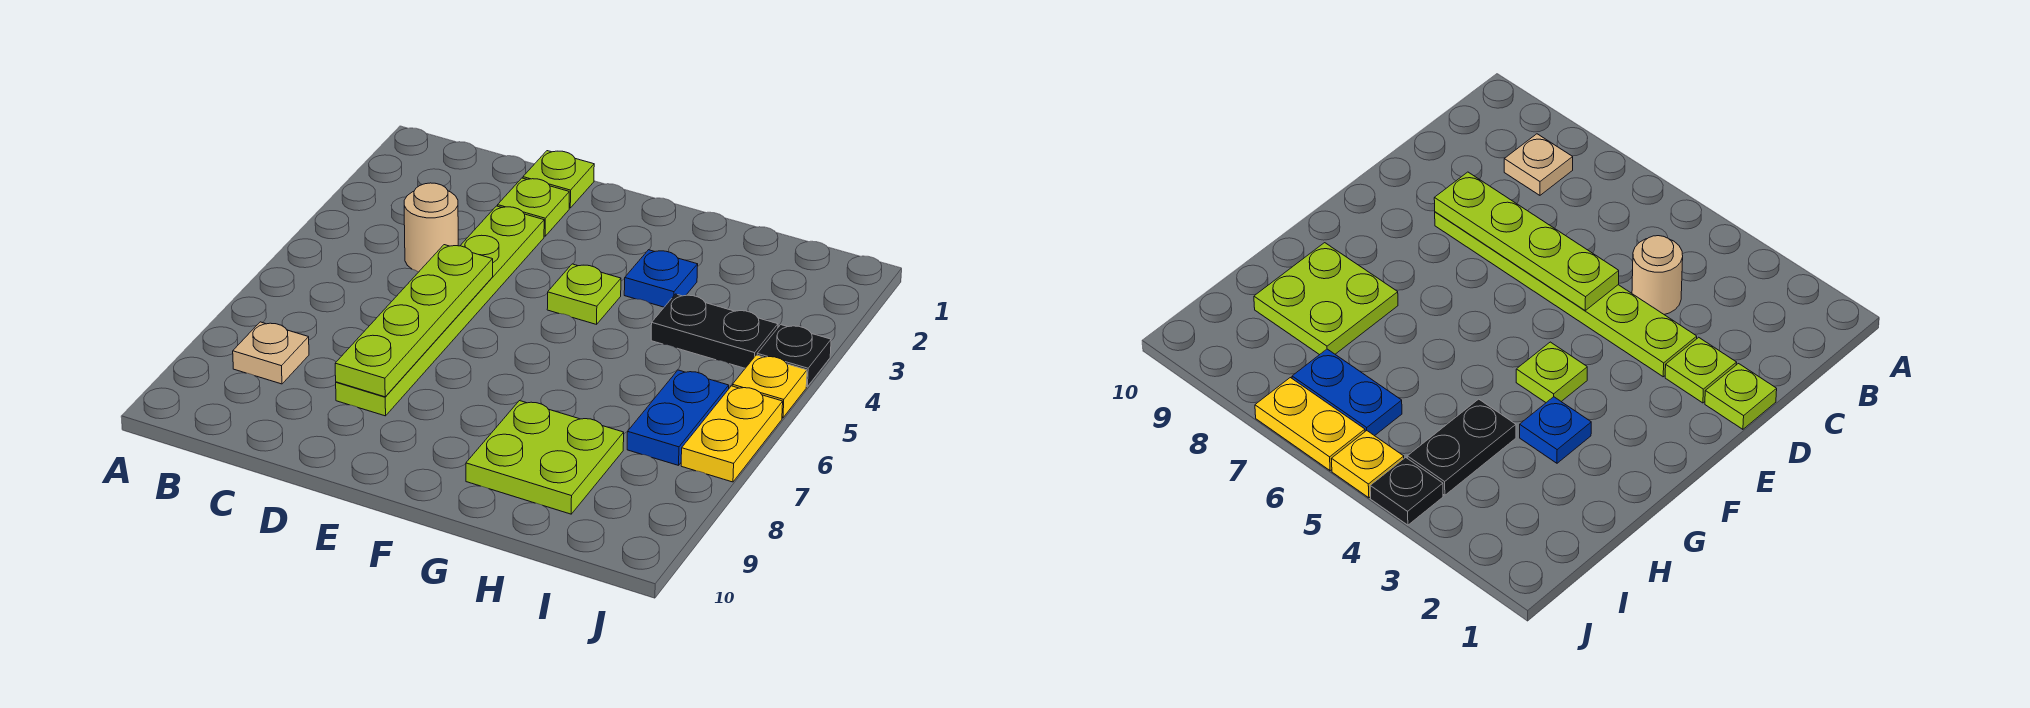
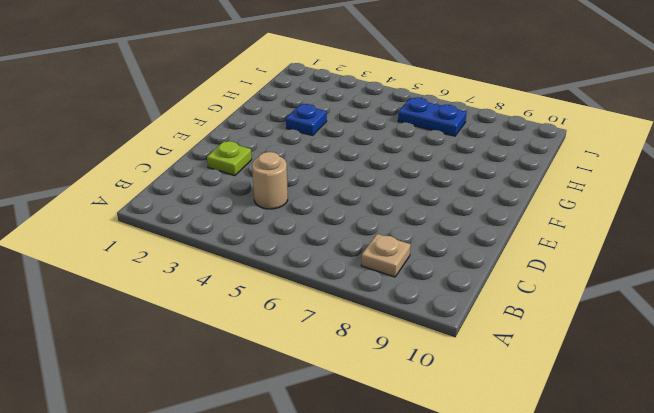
none -> lime 1x1 plate [523,151,594,208]
none -> lime 1x6 plate [336,206,544,416]
none -> lime 1x1 plate [547,264,621,324]

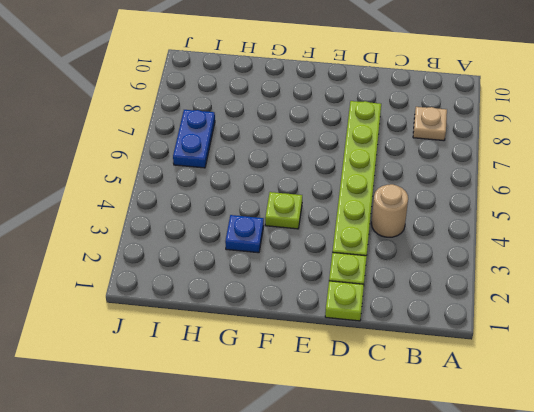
none -> lime 2x2 plate [466,401,624,514]
none -> black 1x2 plate [651,294,778,368]
none -> black 1x1 plate [757,325,831,387]

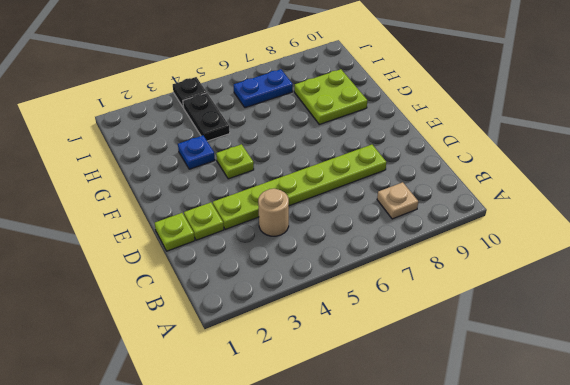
none -> yellow 1x1 plate [732,355,807,418]
none -> yellow 1x2 plate [681,386,783,482]
none -> lime 1x4 plate [335,245,493,397]

